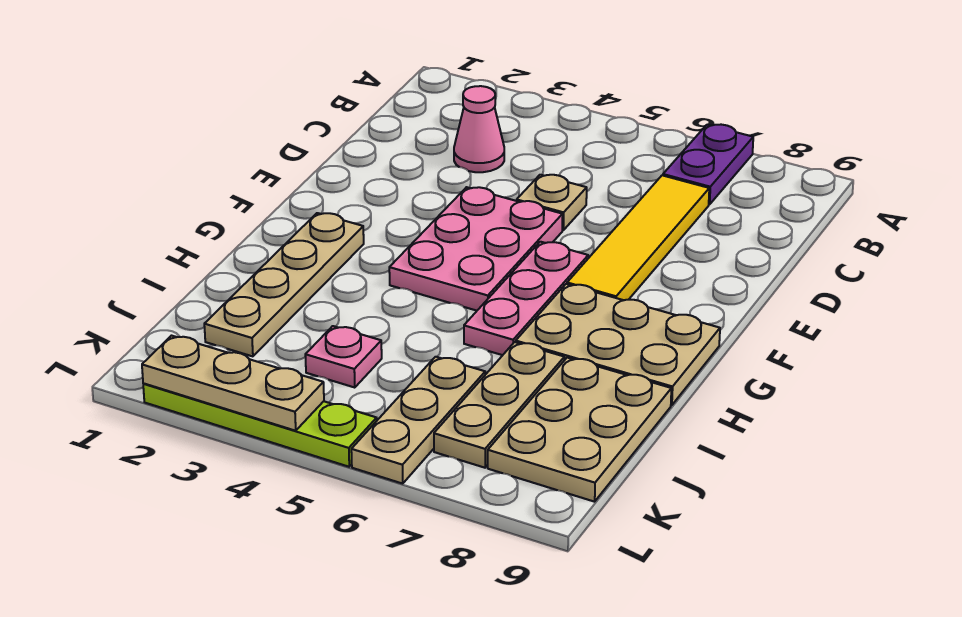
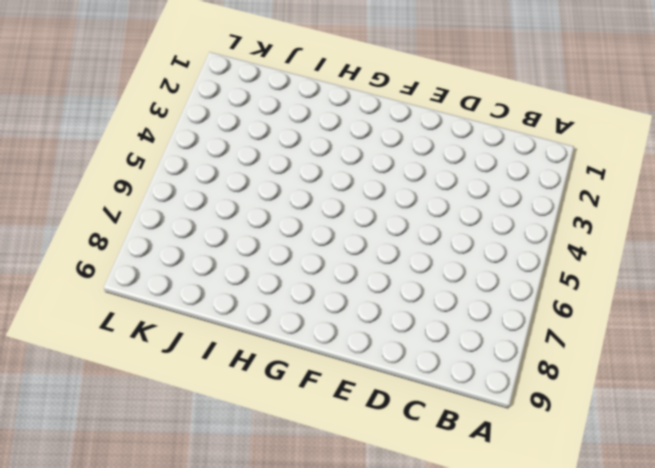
none -> purple 1x2 plate [663,125,753,205]
none -> pink 1x1 cone [454,86,504,172]
none -> yellow 1x4 tile [567,175,709,300]

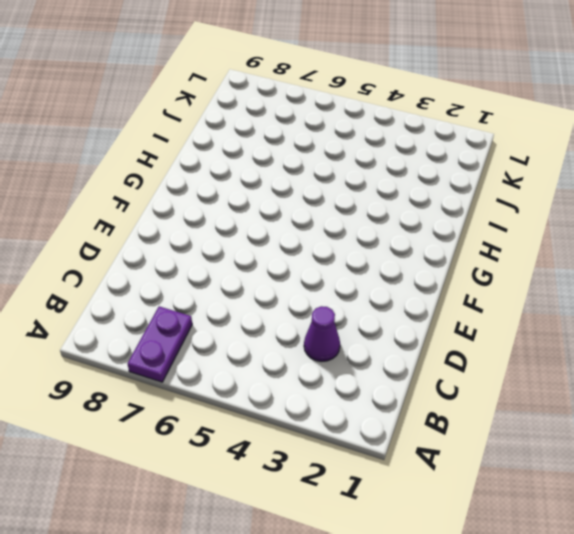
purple 1x1 cone [304,306,340,361] -> pink 1x1 cone [454,86,504,172]
none -> yellow 1x4 tile [567,175,709,300]
none -> tan 1x1 plate [517,175,587,230]
none -> pink 2x3 plate [389,187,563,311]

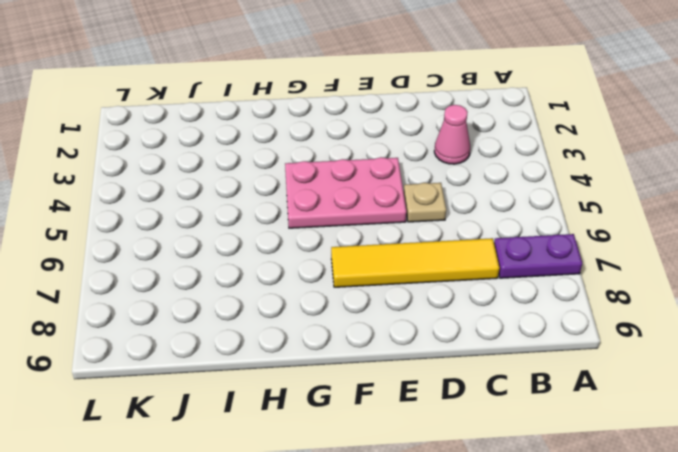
none -> pink 1x3 plate [464,242,588,355]
none -> tan 1x4 plate [204,213,364,356]
none -> tan 2x3 plate [516,284,720,405]

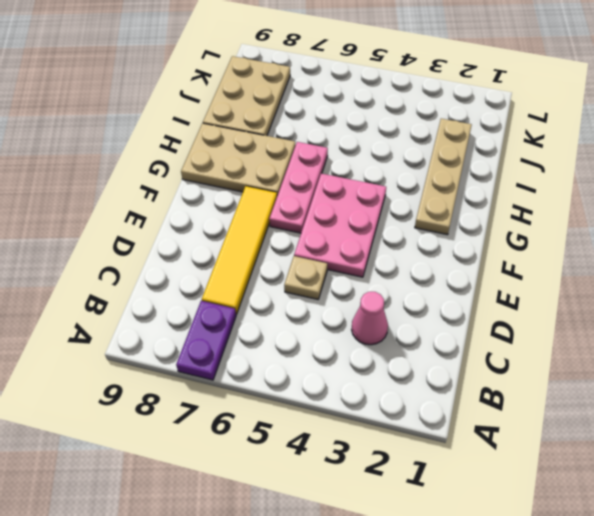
none -> tan 1x3 plate [434,342,564,468]
none -> pink 1x1 plate [305,326,382,388]
none -> tan 1x3 plate [351,357,485,484]

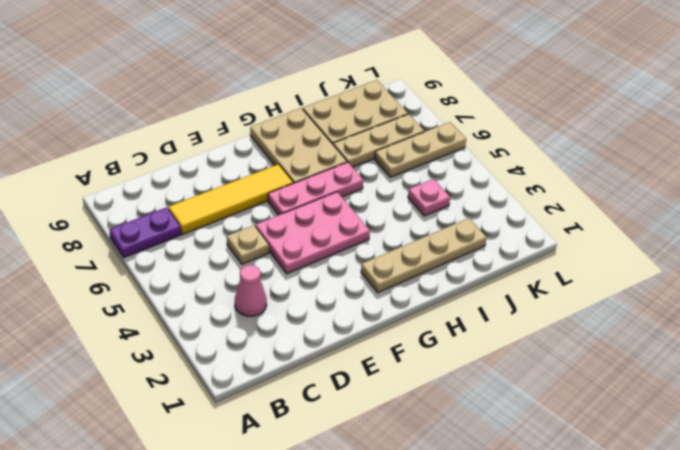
none -> lime 1x4 plate [143,383,377,467]
none -> tan 1x3 plate [142,336,324,431]

